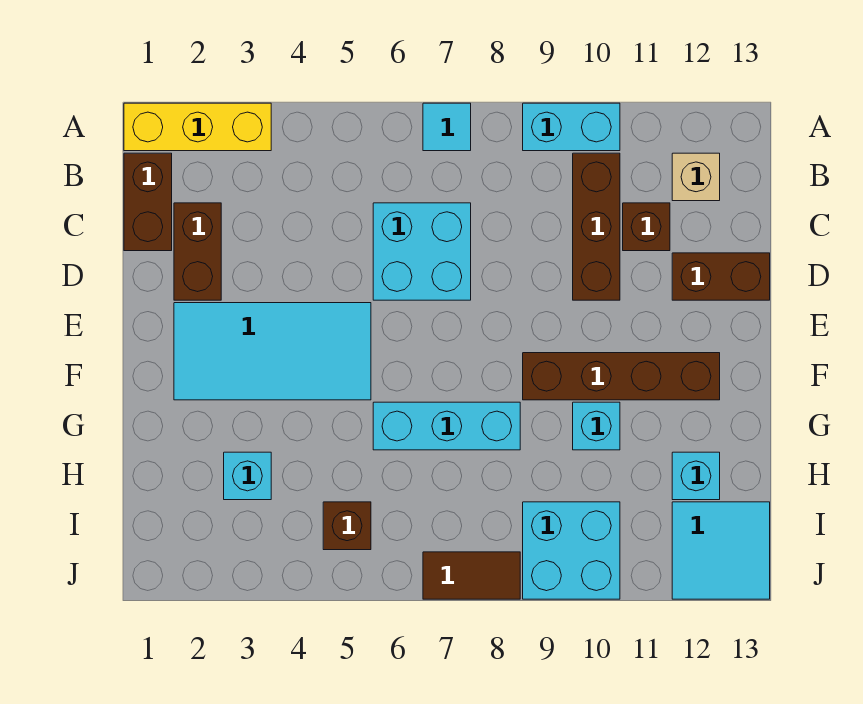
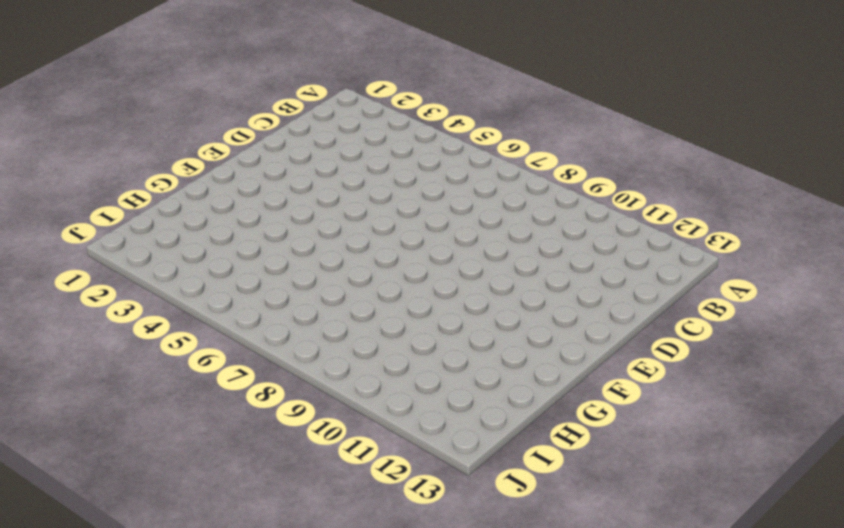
none -> yellow 1x3 brick [124,103,271,151]
none -> cyan 1x1 tile [423,103,471,151]
none -> cyan 1x2 brick [523,103,620,151]

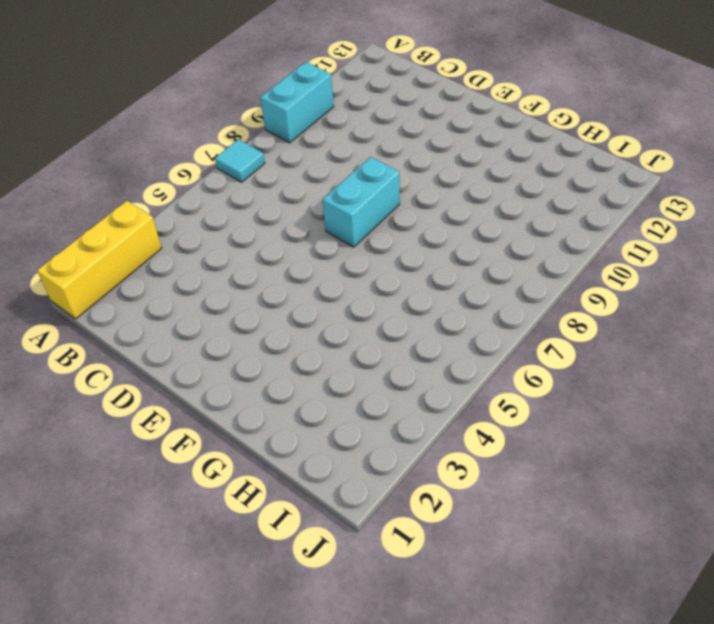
cyan 1x2 brick [323,157,400,247] -> none
none -> brown 1x2 brick [124,153,172,251]
none -> brown 1x3 brick [573,153,620,300]
none -> tan 1x1 brick [672,153,720,201]

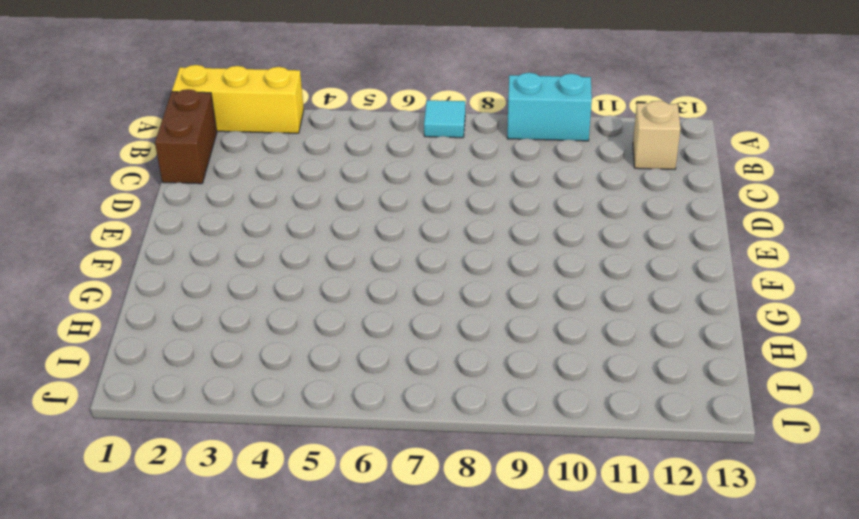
none -> brown 1x3 brick [573,153,620,300]
none -> brown 1x2 brick [174,203,221,300]
none -> cyan 2x2 brick [373,203,471,300]

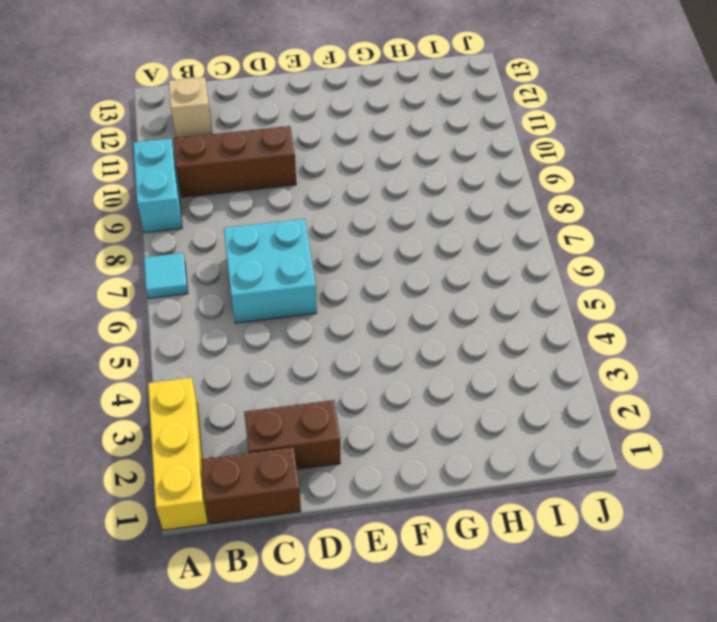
none -> brown 1x1 brick [623,203,670,251]
none -> brown 1x2 brick [672,253,770,300]
none -> cyan 2x4 tile [174,303,371,400]

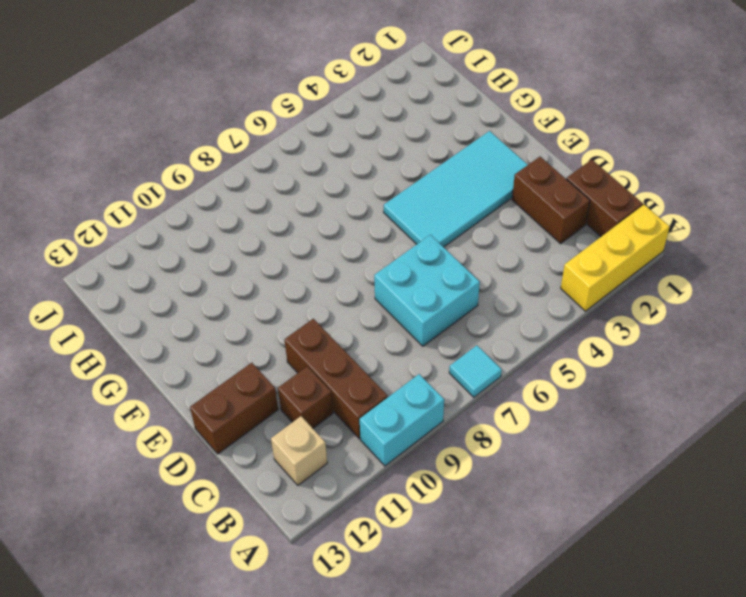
none -> brown 1x4 brick [523,353,720,400]
none -> cyan 1x3 brick [373,402,520,450]
none -> cyan 1x1 brick [573,402,620,450]

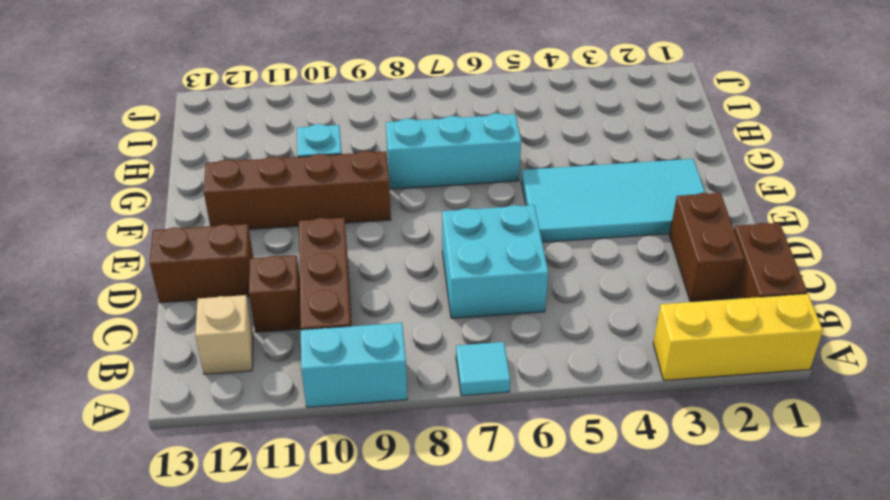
none -> cyan 1x1 brick [224,452,271,500]
none -> cyan 1x1 brick [672,452,720,500]
none -> brown 1x1 brick [323,502,371,550]

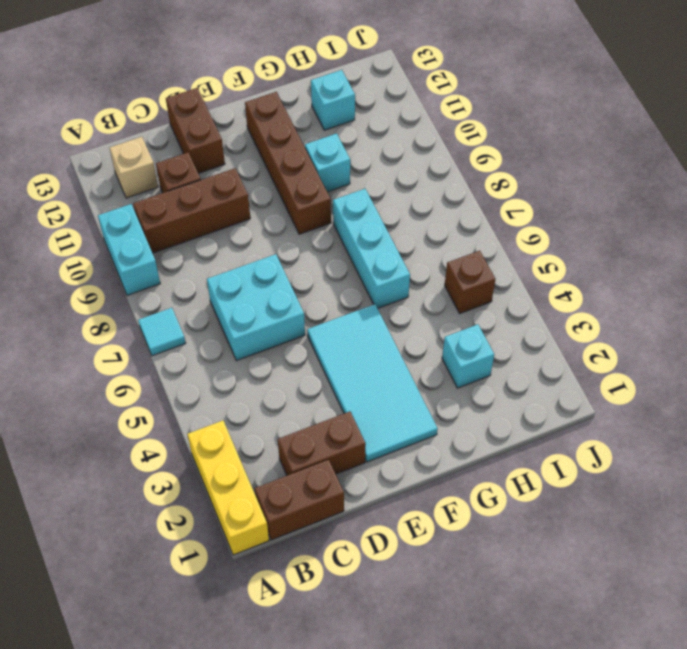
none -> cyan 2x2 brick [523,502,620,599]
none -> cyan 2x2 tile [672,502,770,599]
none -> brown 1x2 tile [423,552,520,599]

